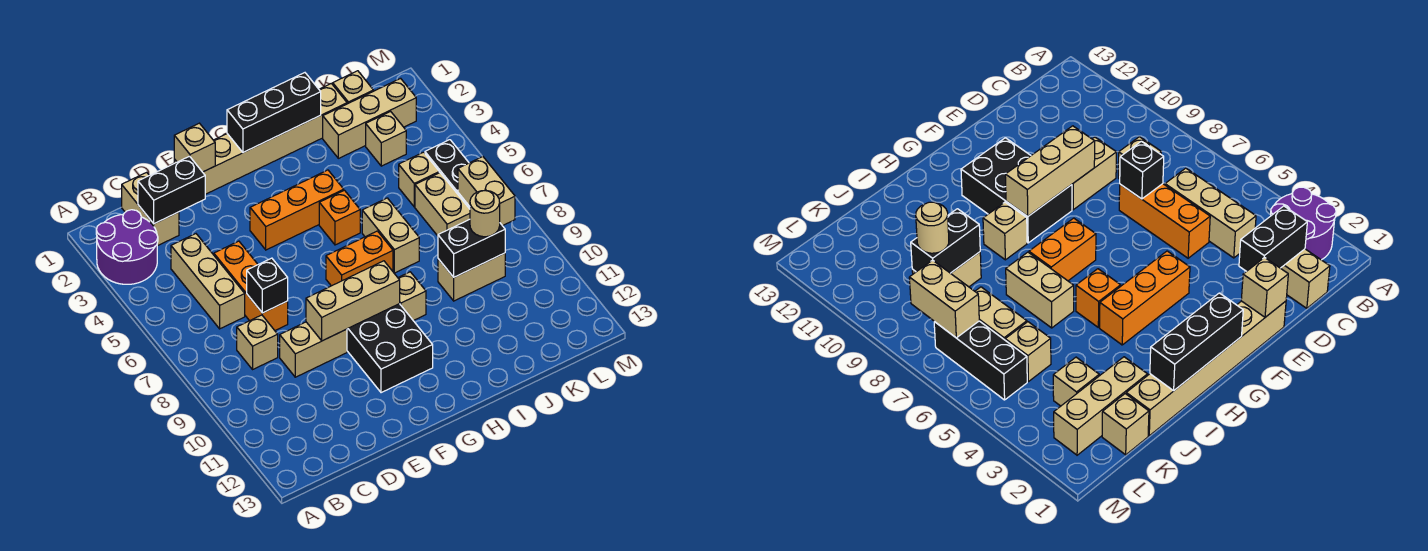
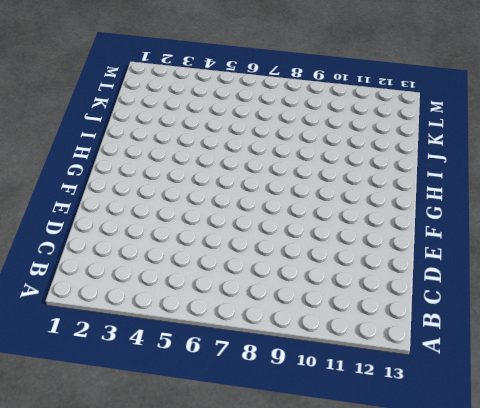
none -> purple 2x2 round brick [96,210,158,284]
none -> tan 1x2 brick [122,172,179,246]
none -> tan 1x3 brick [171,234,245,329]

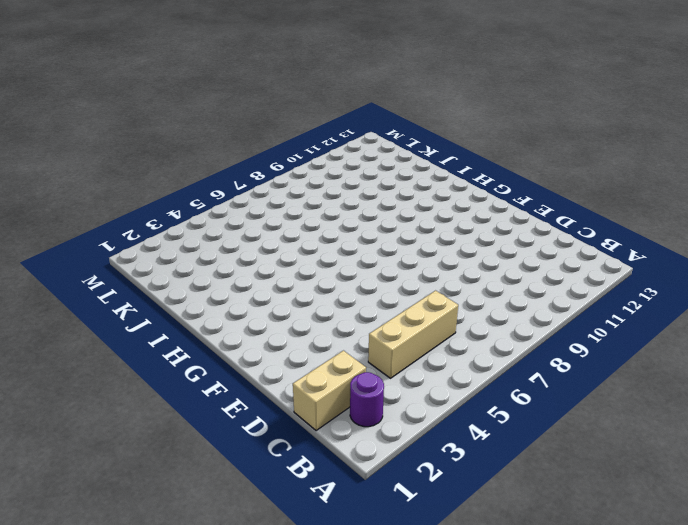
purple 1x1 round brick [350,372,384,427] -> purple 2x2 round brick [96,210,158,284]
none -> tan 1x1 brick [237,315,278,369]
none -> orange 1x3 brick [214,241,288,330]
none -> tan 1x2 brick [280,322,347,377]

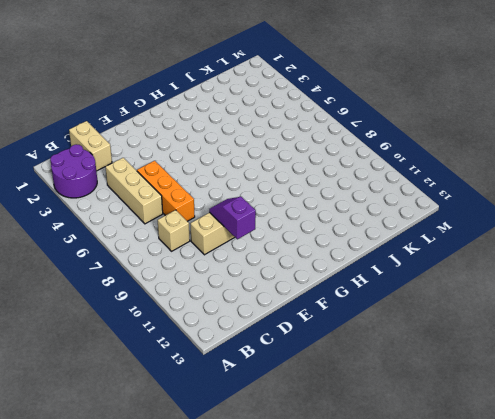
purple 1x2 slope [209,197,256,239] -> tan 1x3 brick [306,261,400,341]
none -> tan 1x6 brick [174,83,347,194]
none -> orange 1x3 brick [250,170,344,250]
none -> black 2x3 brick [347,304,433,393]

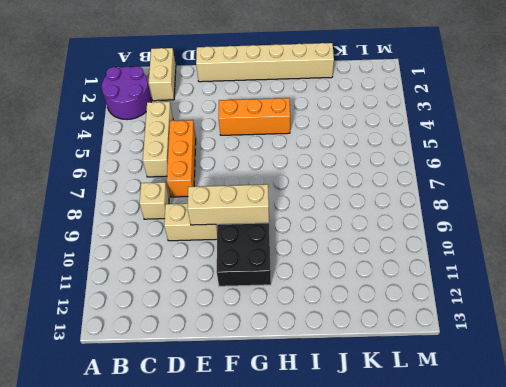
none -> orange 1x2 brick [326,231,393,286]
none -> orange 1x1 brick [319,190,360,245]
none -> tan 1x1 brick [398,272,426,321]

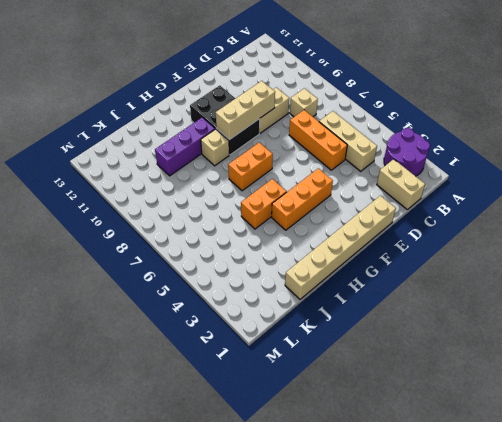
orange 1x2 brick [241,179,287,229] -> orange 1x1 brick [319,190,360,245]
purple 1x3 brick [155,117,215,176] -> none
none -> tan 1x2 brick [362,198,419,273]
none -> tan 1x3 brick [323,78,416,158]
none -> tan 1x2 brick [438,253,505,301]

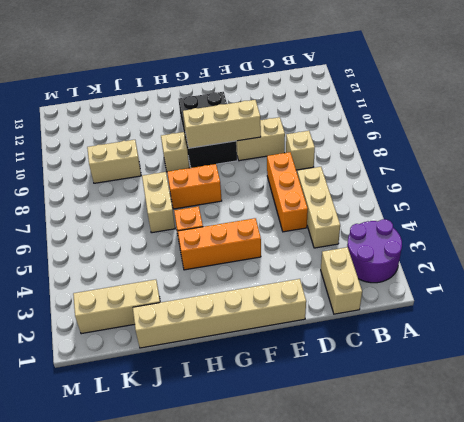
none -> tan 1x1 brick [333,71,374,104]
none -> tan 1x1 brick [366,111,406,166]
none -> tan 1x1 brick [399,152,439,207]

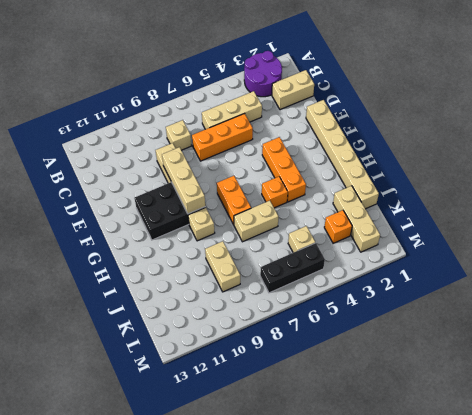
orange 1x1 brick [324,210,352,243] -> tan 1x1 brick [366,111,406,166]
none -> tan 1x1 brick [333,71,374,104]
none -> tan 1x2 brick [415,173,470,236]
none -> black 1x2 brick [138,156,205,224]

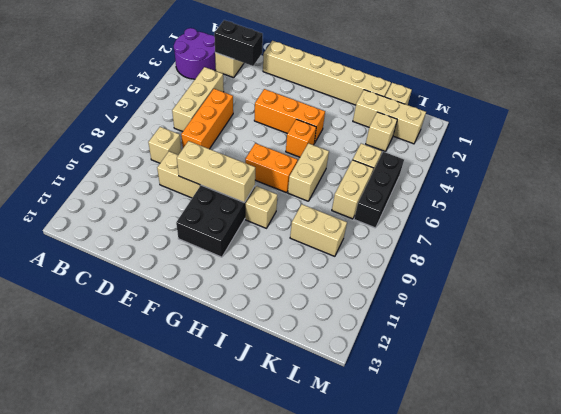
none -> black 1x1 brick [247,258,288,313]
none -> tan 1x1 brick [174,123,215,172]
none -> black 1x3 brick [227,73,321,152]

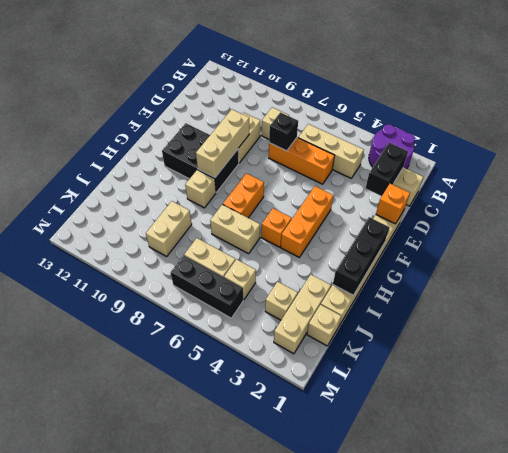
orange 1x1 brick [376,184,410,224] -> tan 1x1 brick [174,123,215,172]
none -> black 1x2 brick [438,219,505,277]
none -> tan 1x2 brick [458,156,515,226]
none -> tan 1x1 round brick [470,190,500,237]

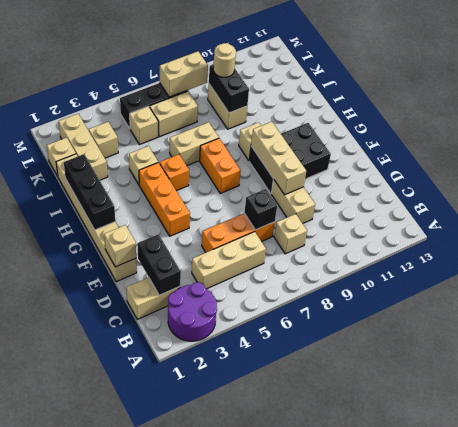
tan 1x1 brick [129,146,158,185] -> none

